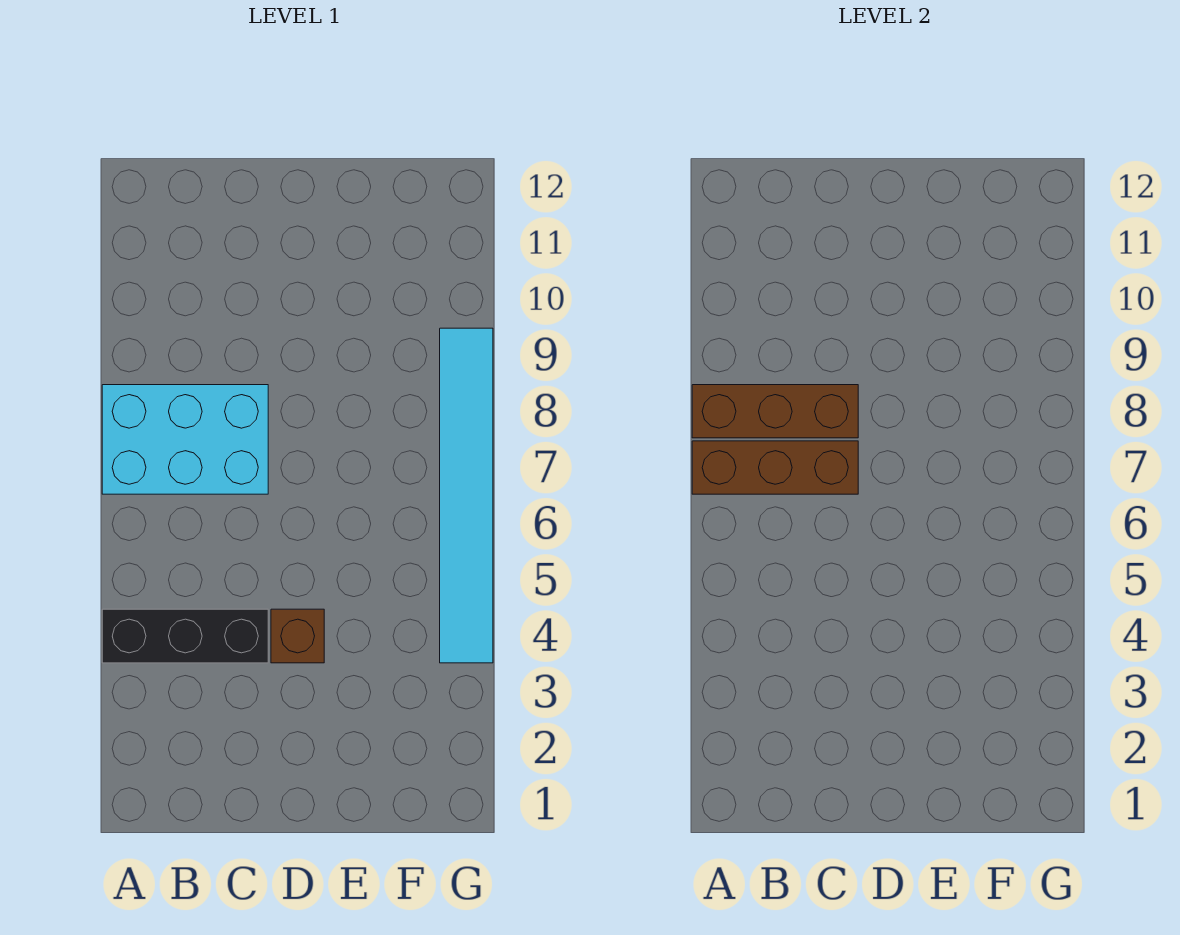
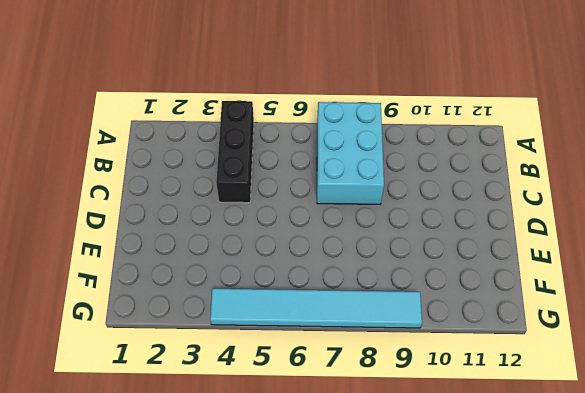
none -> brown 1x1 brick [271,609,324,663]
none -> brown 1x3 brick [692,441,858,494]

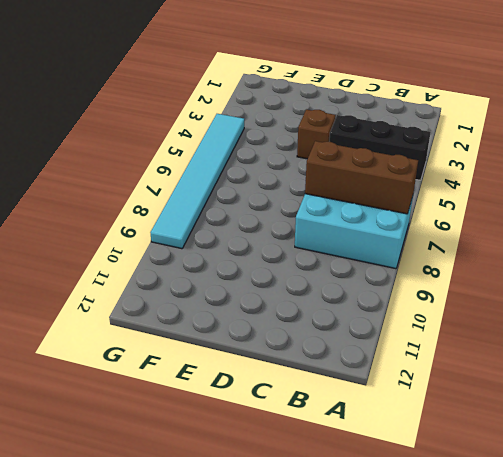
none -> brown 1x3 brick [692,385,858,438]

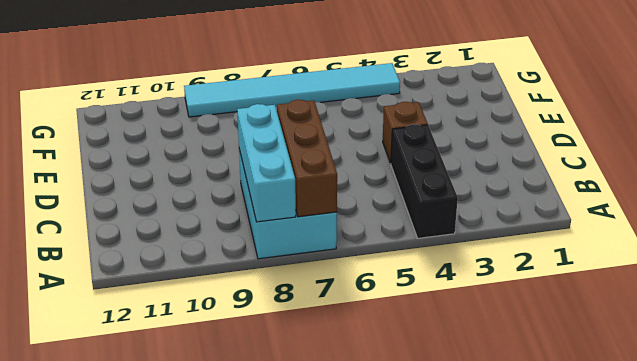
cyan 1x3 brick [237,104,296,222] -> brown 1x3 brick [692,385,858,438]

